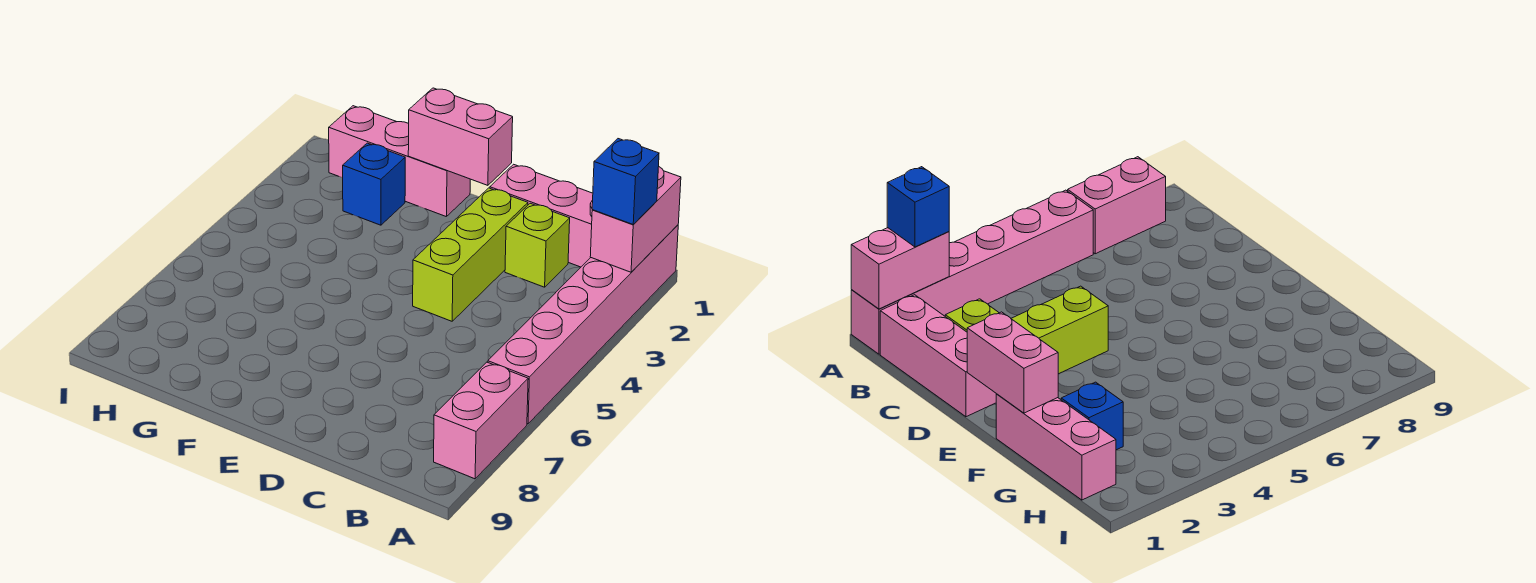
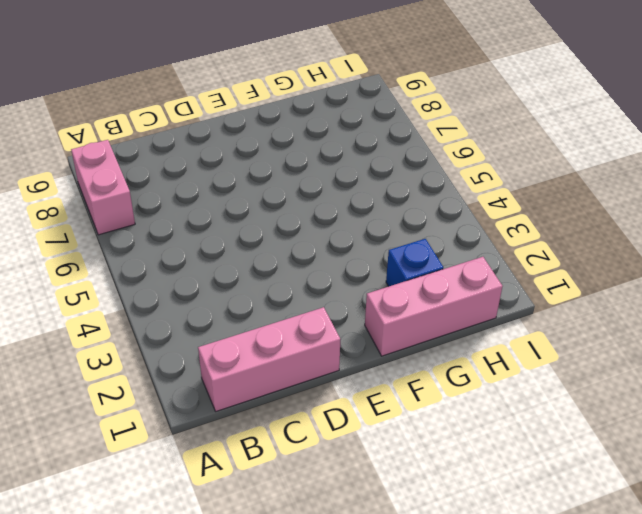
none -> pink 1x6 brick [488,225,678,424]
none -> lime 1x1 brick [505,203,570,287]

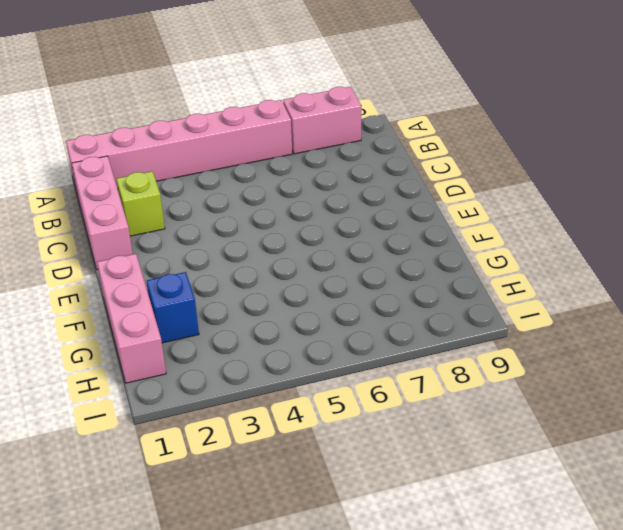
none -> lime 1x3 brick [413,188,528,321]
none -> pink 1x2 brick [590,167,681,272]

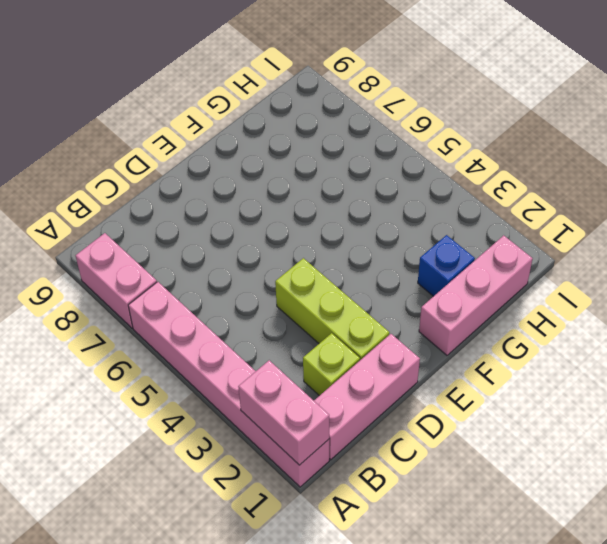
none -> pink 1x2 brick [408,88,513,185]
none -> blue 1x1 brick [592,139,659,225]

